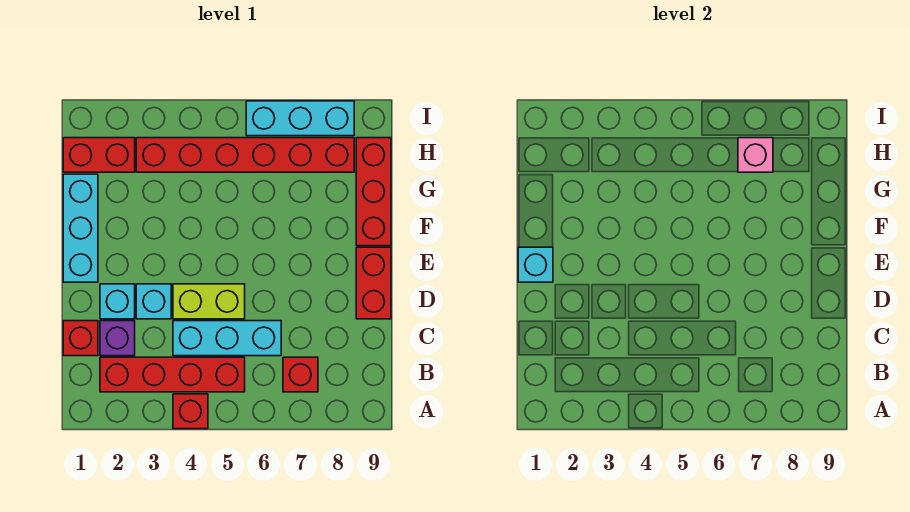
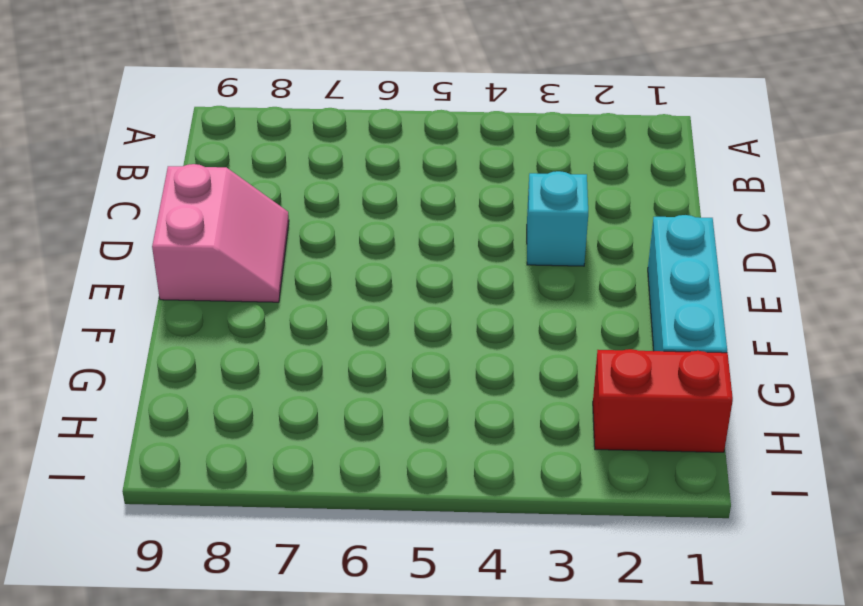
pink 2x2 slope [152,164,289,302] -> red 1x2 brick [356,247,391,319]
none -> red 1x1 brick [173,394,208,429]
none -> red 1x4 brick [100,357,245,392]
none -> red 1x1 brick [283,357,318,392]

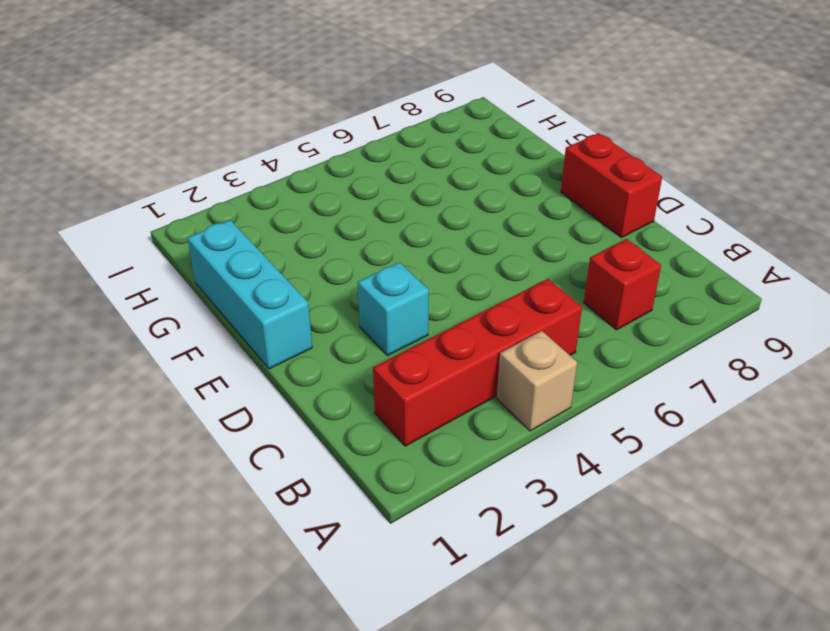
tan 1x1 brick [497,331,577,431] -> red 1x1 brick [173,394,208,429]
none -> red 1x1 brick [63,321,98,356]
none -> purple 1x1 brick [100,321,135,356]
none -> cyan 1x3 brick [173,321,281,356]

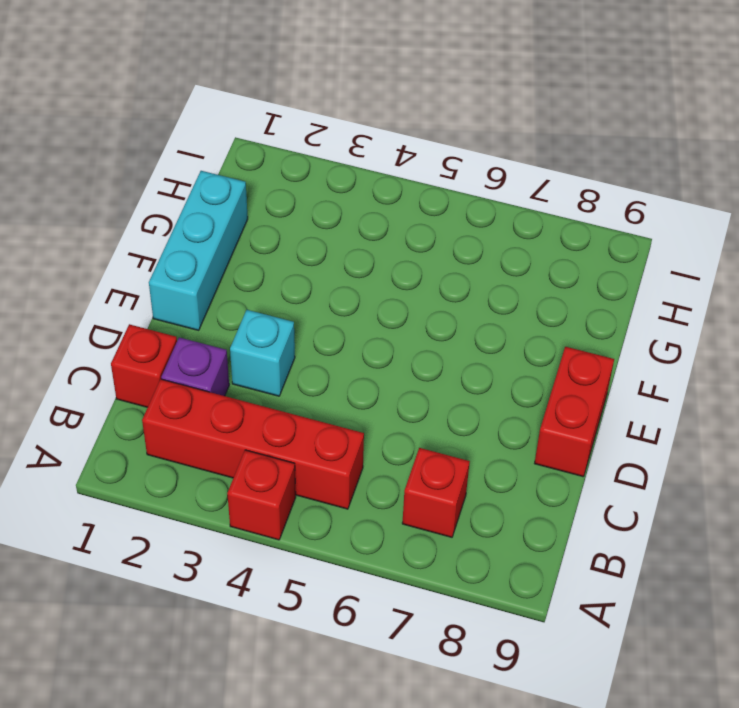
none -> cyan 1x3 brick [173,321,281,356]
none -> cyan 1x1 brick [100,284,135,319]
none -> lime 1x2 brick [173,284,245,319]

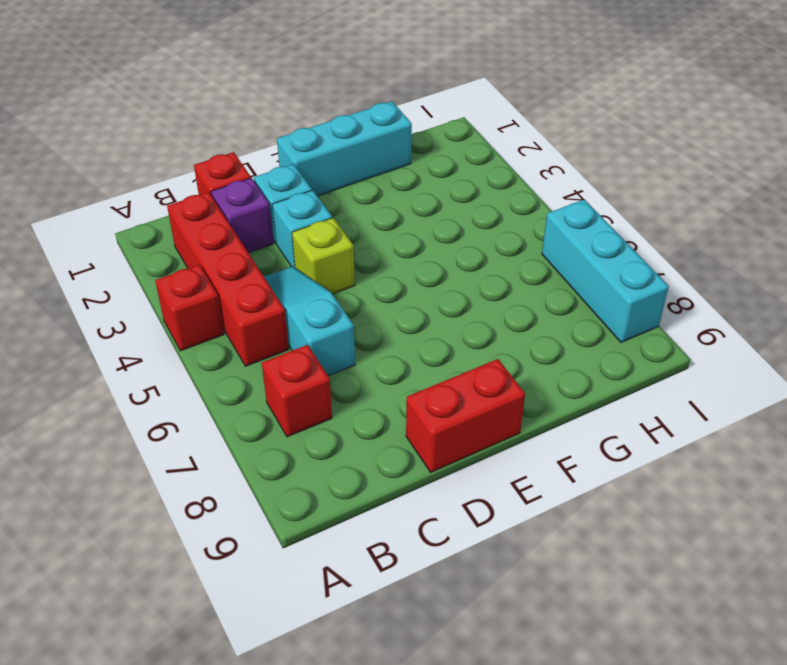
cyan 1x3 slope [264,266,355,376] -> cyan 1x3 brick [173,321,281,356]
lime 1x1 brick [292,218,355,294] -> lime 1x2 brick [173,284,245,319]
none -> red 1x3 brick [356,138,391,246]
none -> red 1x2 brick [63,138,135,172]
none -> red 1x6 brick [136,138,354,172]

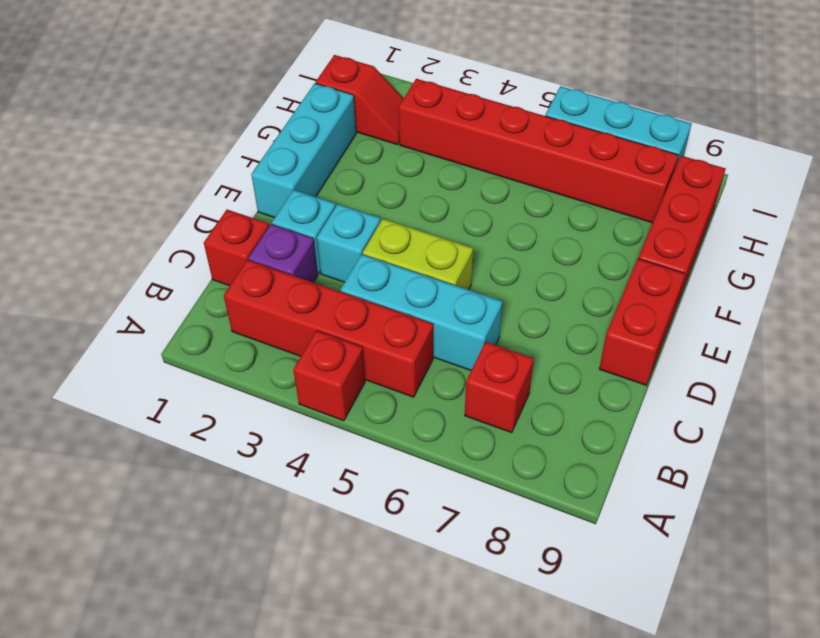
red 1x2 slope [316,55,404,145] -> red 1x2 brick [63,138,135,172]
none -> cyan 1x1 brick [518,247,553,282]
none -> pink 1x1 brick [738,138,773,172]

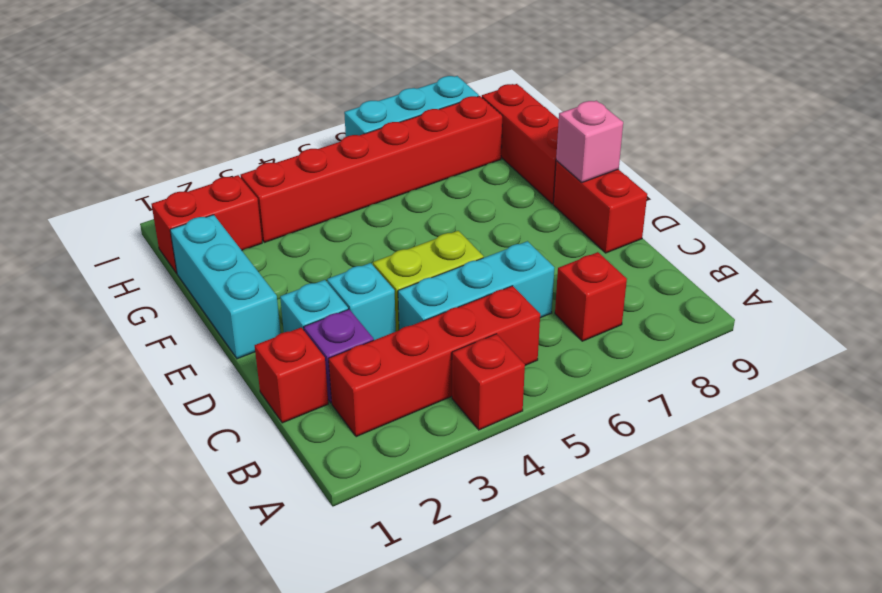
pink 1x1 brick [556,101,623,183] -> pink 1x1 brick moved to [738,138,773,172]
none -> cyan 1x1 brick [518,247,553,282]

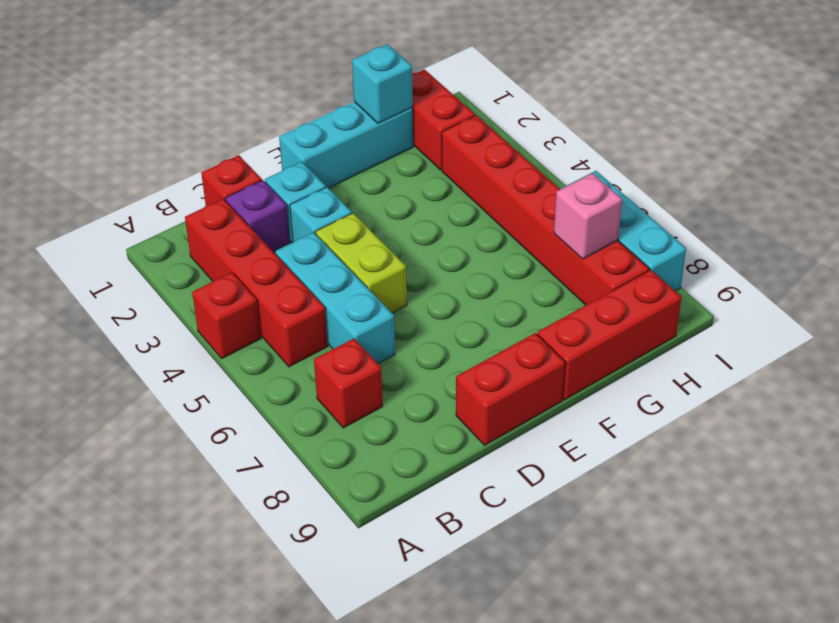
cyan 1x1 brick [352,44,413,123] -> cyan 1x1 brick moved to [518,247,553,282]

